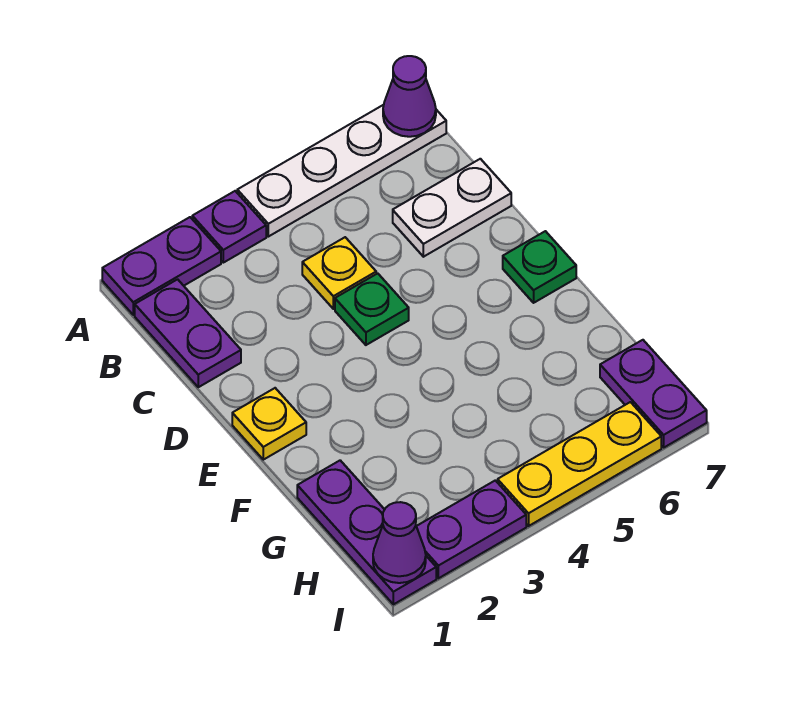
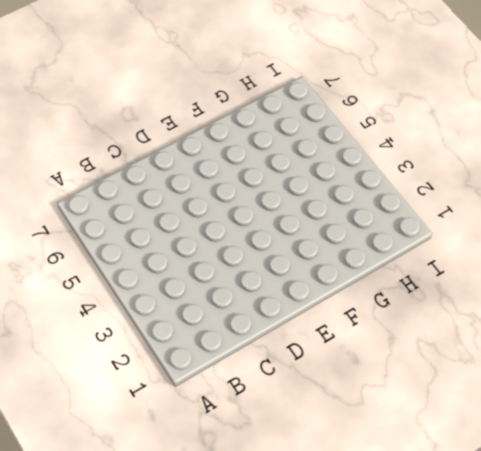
none -> purple 1x2 plate [102,217,221,315]
none -> purple 1x1 plate [192,191,266,263]
none -> white 1x4 plate [237,105,446,237]

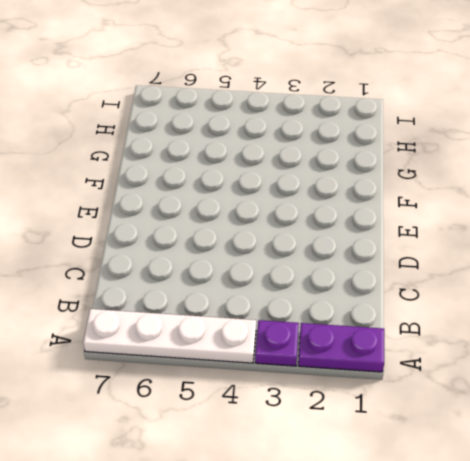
none -> purple 1x2 plate [135,279,241,387]
none -> yellow 1x1 plate [302,237,376,309]
none -> white 1x2 plate [393,159,511,257]

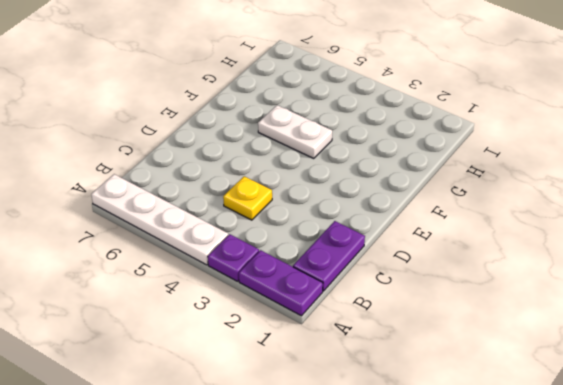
white 1x2 plate [258,105,332,158] -> white 1x2 plate moved to [393,159,511,257]
none -> green 1x1 plate [335,273,409,345]
none -> yellow 1x1 plate [232,388,306,460]
none -> green 1x1 plate [503,231,576,303]

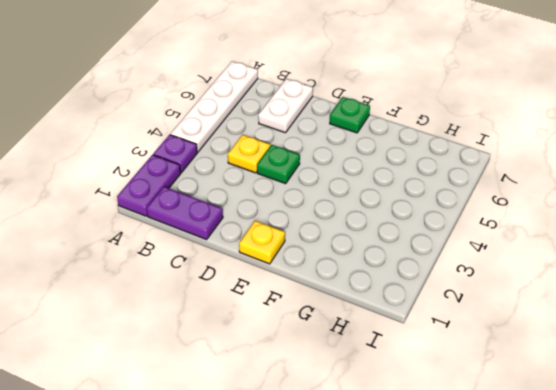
none -> purple 1x3 plate [297,460,436,604]
none -> purple 1x2 plate [600,340,707,447]
none -> purple 1x2 plate [416,480,526,578]

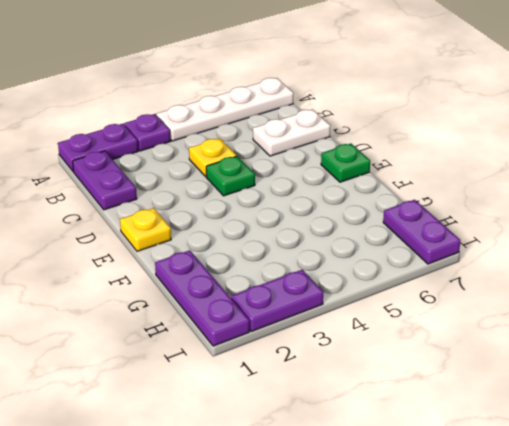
none -> yellow 1x3 plate [498,402,661,526]
none -> purple 1x1 cone [383,56,436,137]
none -> purple 1x1 cone [373,502,426,583]

